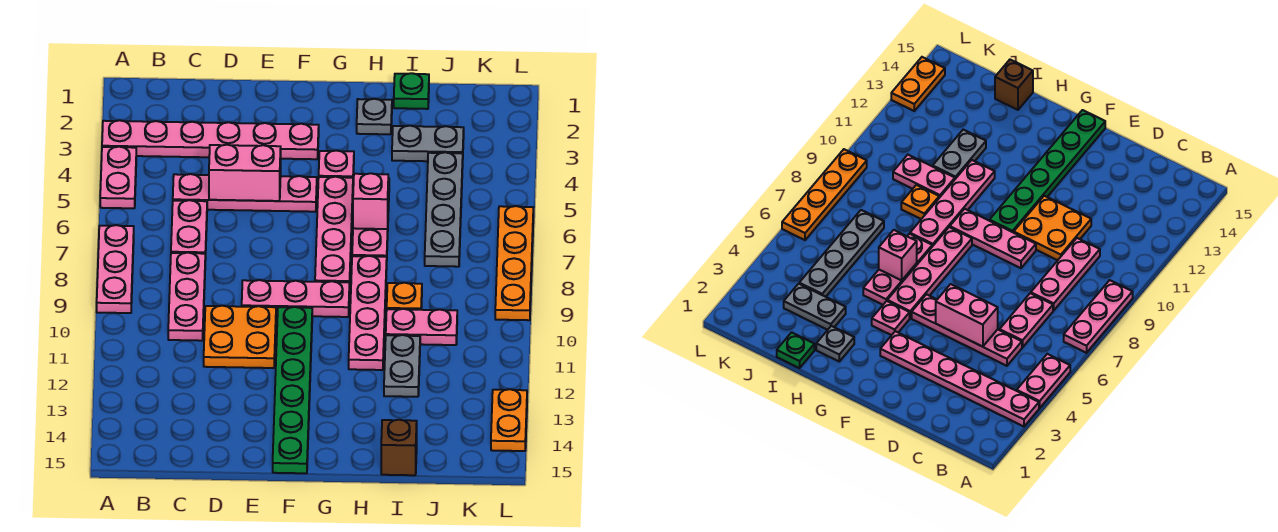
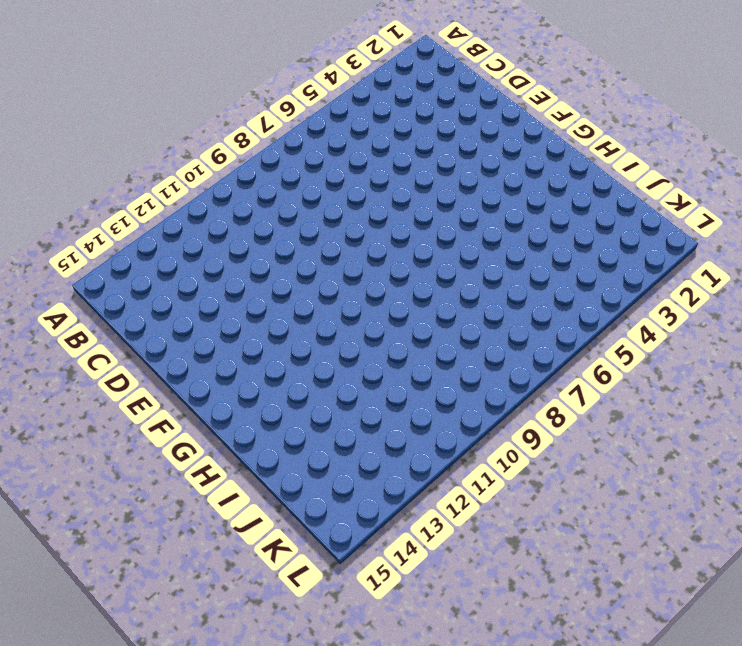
none -> pink 1x6 plate [102,120,319,159]
none -> pink 1x2 plate [100,147,136,208]
none -> pink 1x3 plate [97,225,134,313]

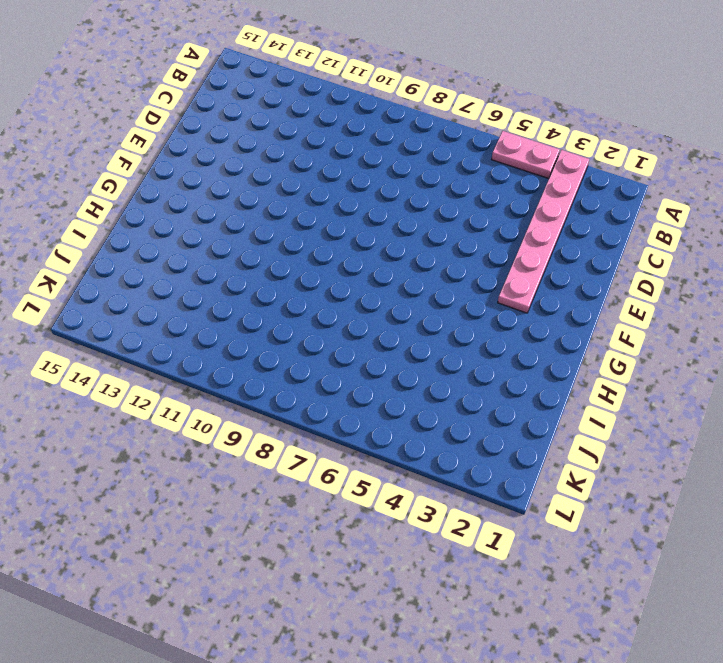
none -> pink 1x3 plate [97,225,134,313]
none -> pink 1x4 plate [173,174,317,212]
none -> pink 1x2 plate [171,200,207,260]

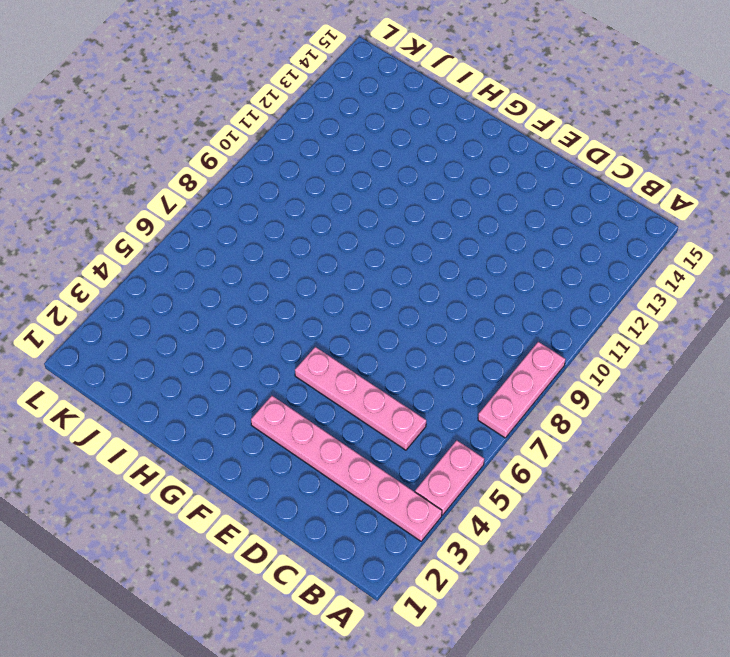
none -> pink 1x2 plate [171,200,207,260]
none -> pink 1x3 plate [168,253,205,341]
none -> orange 2x2 plate [204,306,276,368]

